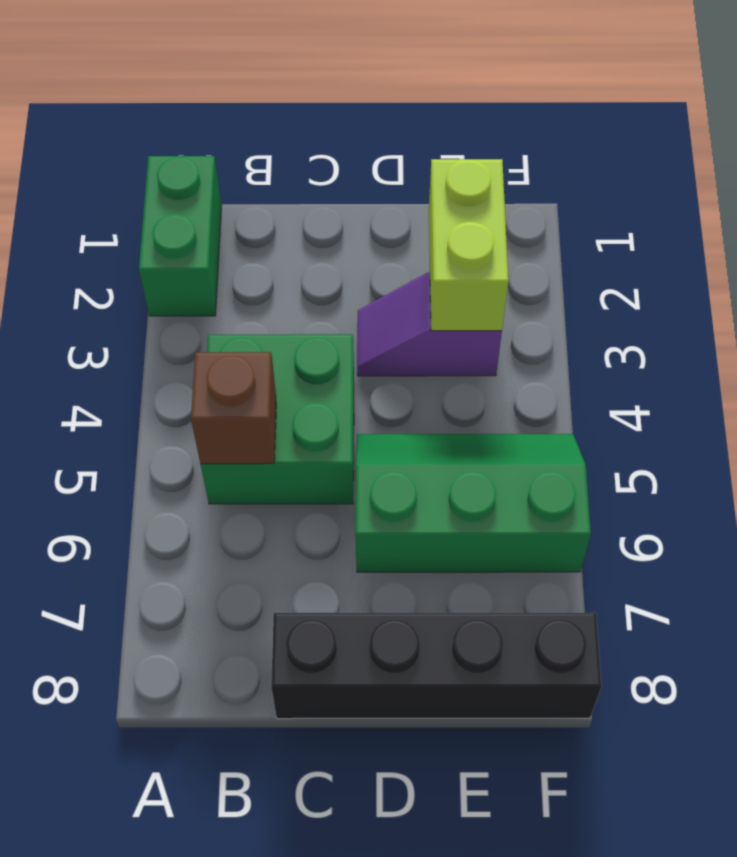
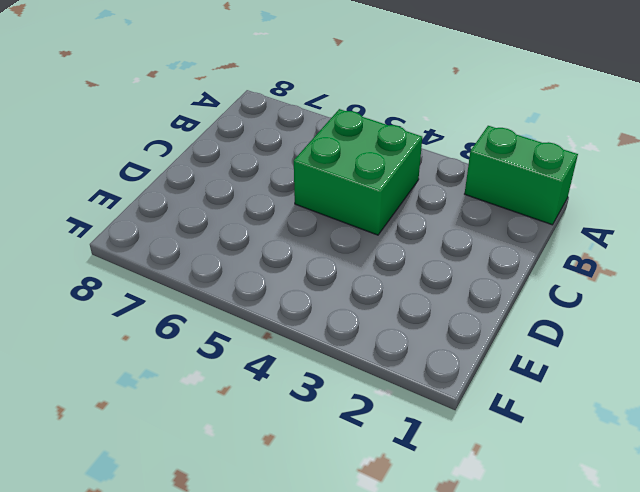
none -> black 1x4 brick [271,613,602,719]
none -> purple 1x2 slope [357,272,502,376]

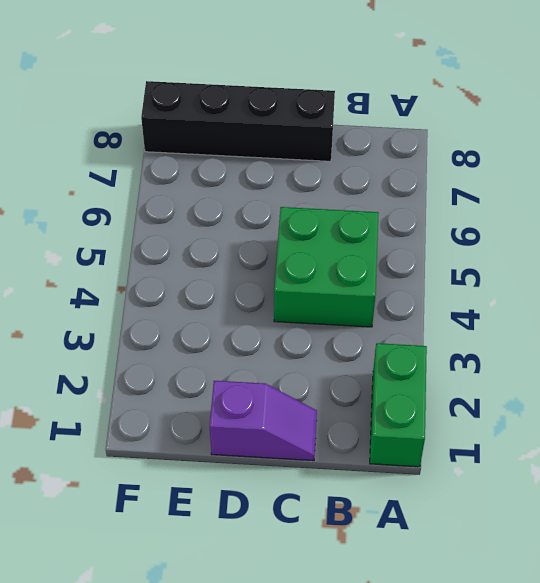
purple 1x2 slope [210,381,317,461] -> purple 1x2 slope moved to [357,272,502,376]
none -> green 2x3 slope [356,434,591,572]
none -> brown 1x1 brick [191,352,276,464]

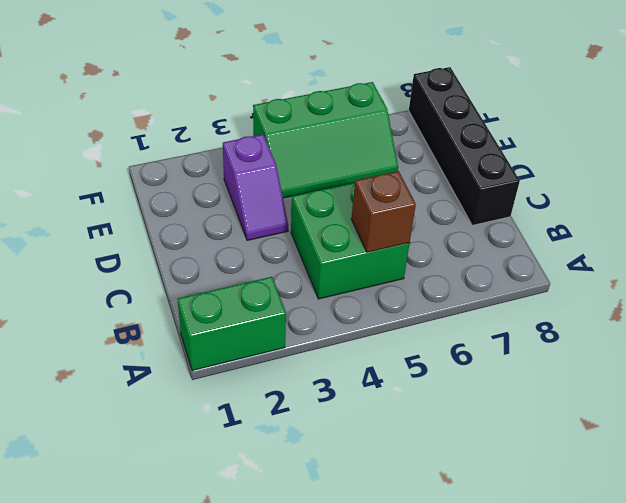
green 2x3 slope [253,82,398,198] -> green 2x3 slope turned to [356,434,591,572]
none -> lime 1x2 brick [429,159,508,331]

